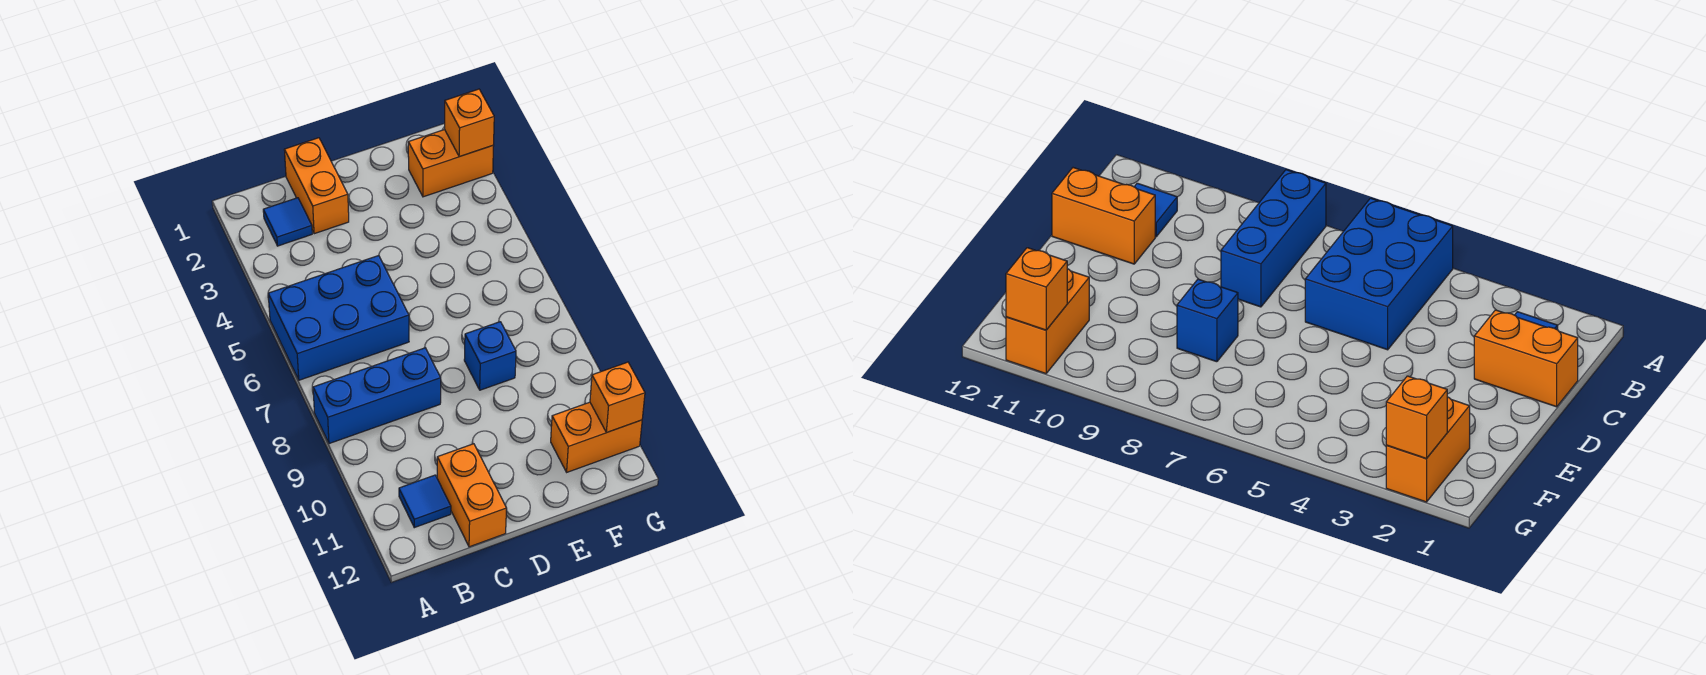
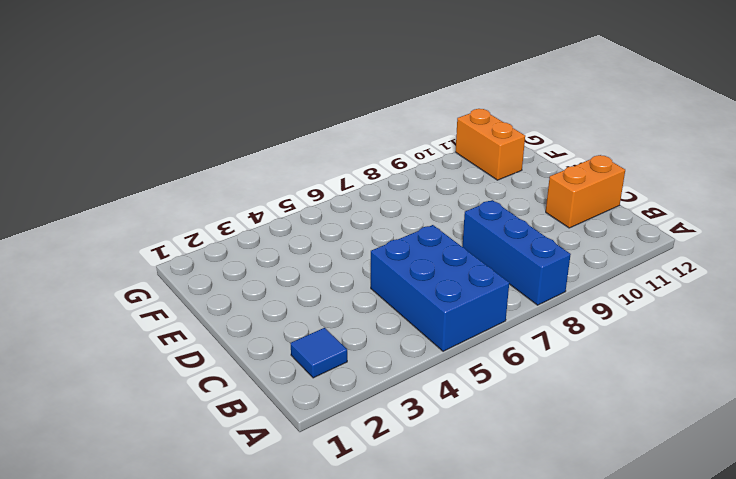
none -> blue 1x1 tile [399,475,451,528]
none -> orange 1x2 brick [284,138,349,234]

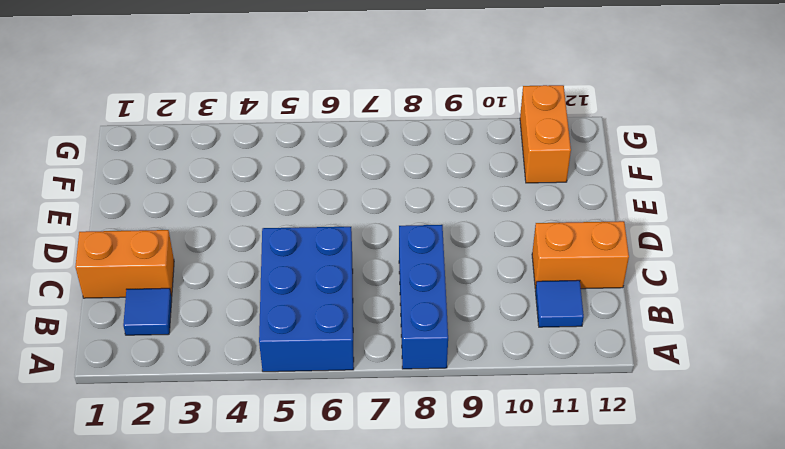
none -> blue 1x1 brick [464,322,516,390]
none -> orange 1x2 brick [408,130,494,197]

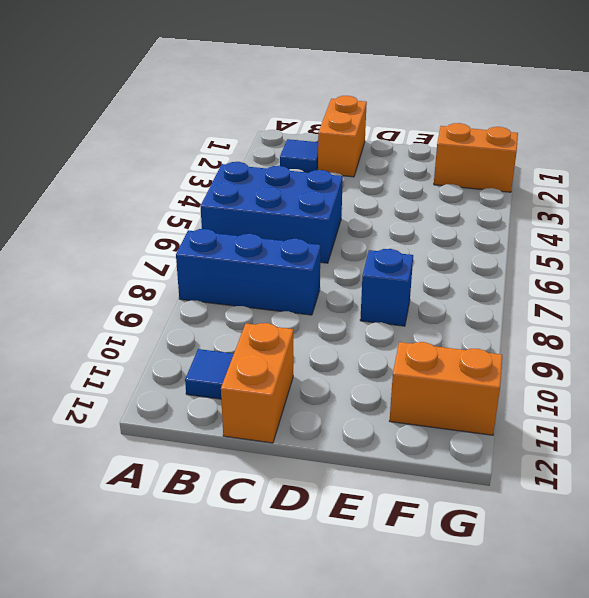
none -> orange 1x1 brick [445,89,494,157]
none -> orange 1x1 brick [590,362,645,432]

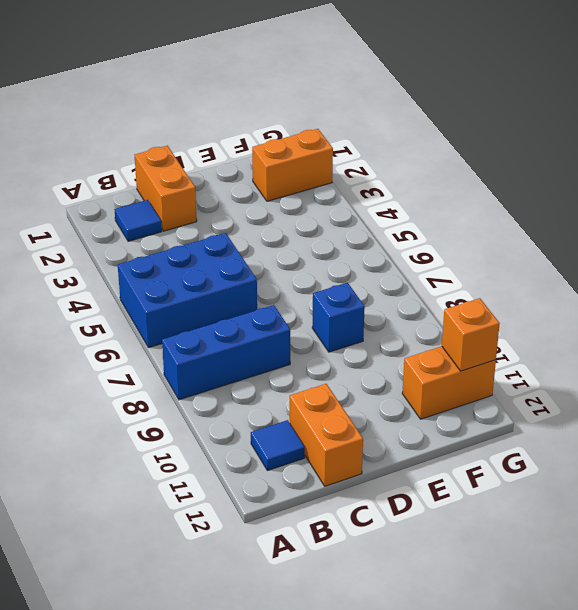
none -> orange 1x1 brick [445,89,494,157]

